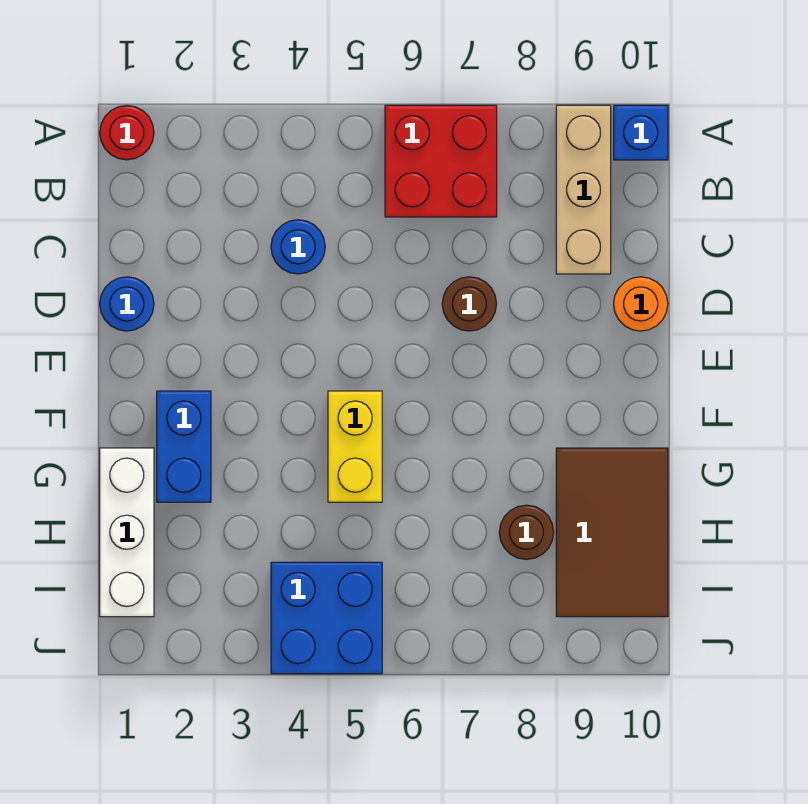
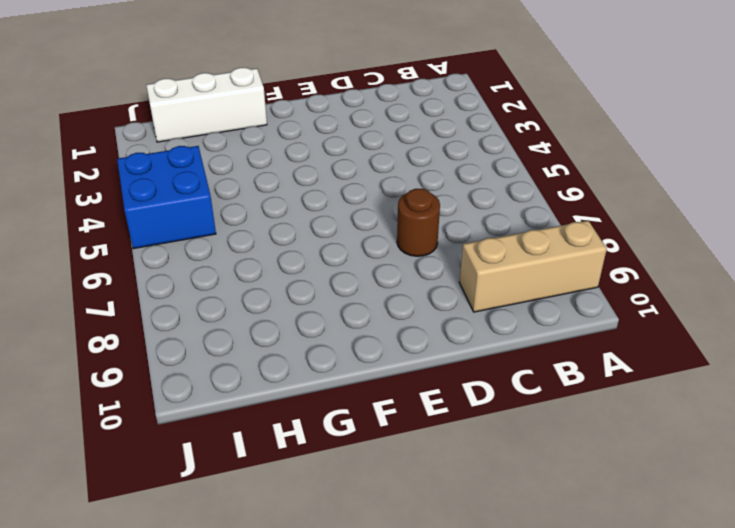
none -> red 1x1 round brick [100,106,154,160]
none -> red 2x2 brick [385,105,497,217]
none -> blue 1x1 brick [614,105,668,160]

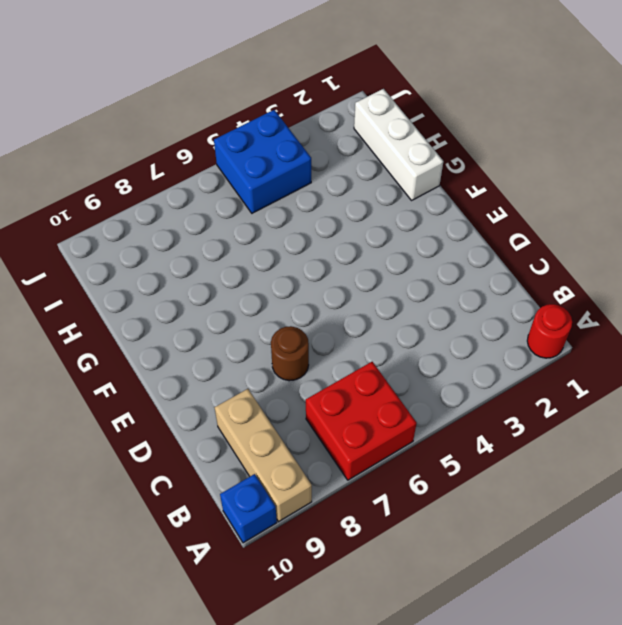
none -> blue 1x1 round brick [271,220,325,274]
none -> blue 1x1 round brick [100,277,154,331]
none -> orange 1x1 round brick [614,277,668,331]

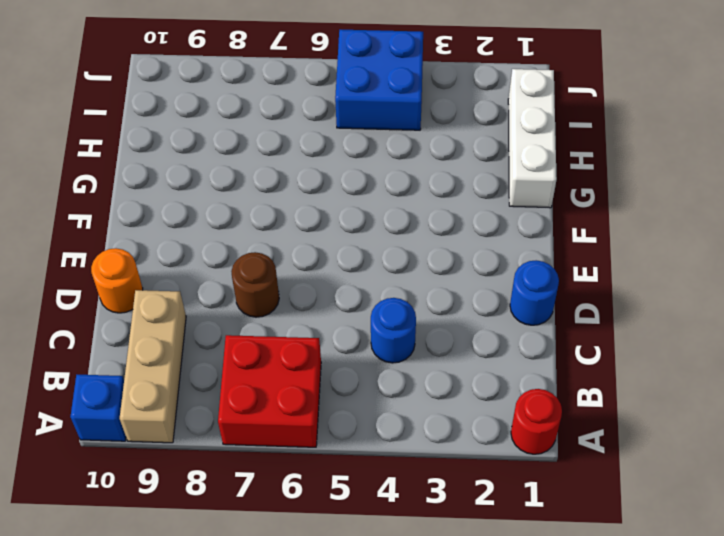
none -> blue 1x2 brick [157,391,211,502]
none -> yellow 1x2 brick [328,391,382,502]
none -> brown 2x3 tile [556,448,668,617]

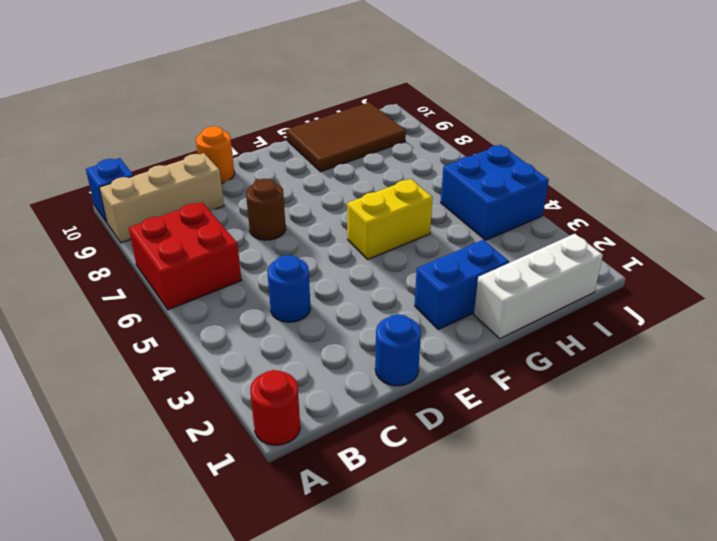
none -> brown 1x1 round brick [499,505,554,559]

